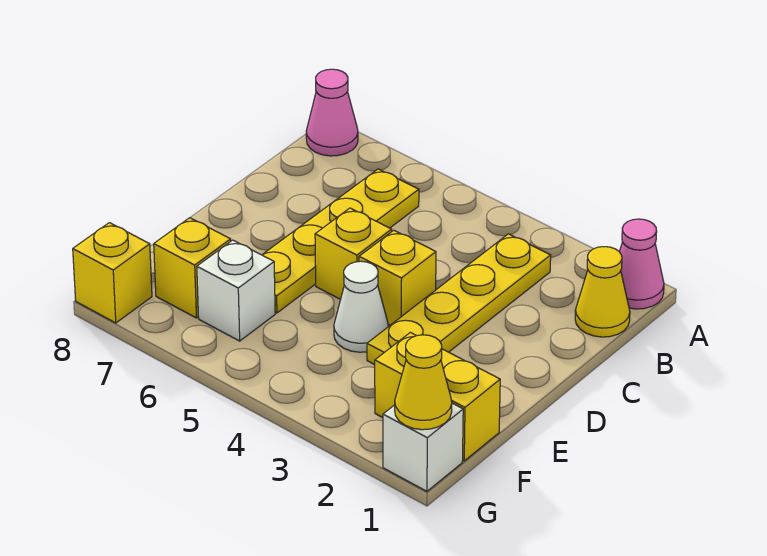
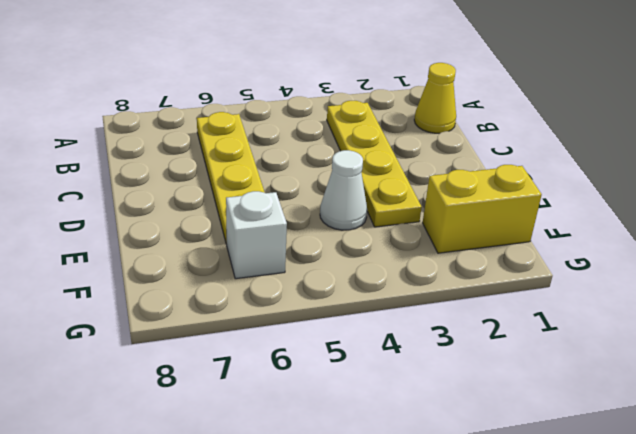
none -> pink 1x1 cone [619,219,664,309]
none -> pink 1x1 cone [306,69,358,156]
none -> yellow 1x1 brick [359,230,436,325]

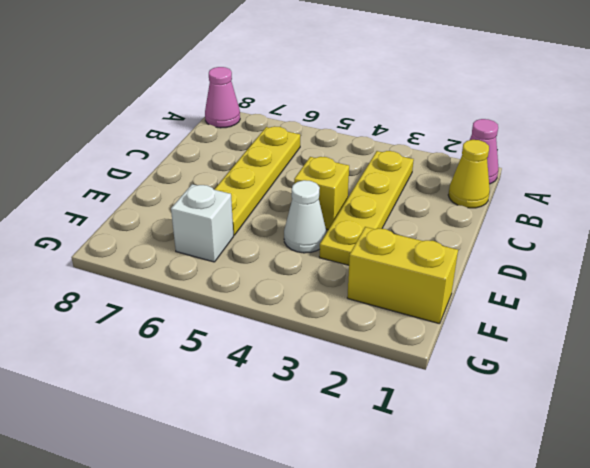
none -> yellow 1x1 brick [315,208,392,299]
none -> yellow 1x1 brick [154,218,231,318]
none -> white 1x1 brick [383,403,463,491]

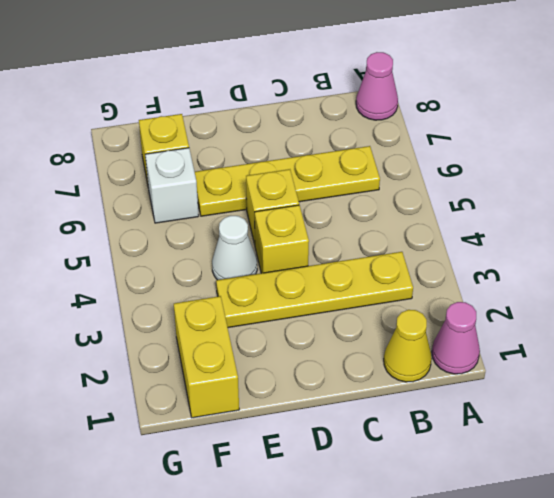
none -> white 1x1 brick [383,403,463,491]
none -> yellow 1x1 brick [73,223,152,323]
none -> yellow 1x1 cone [395,335,452,430]

